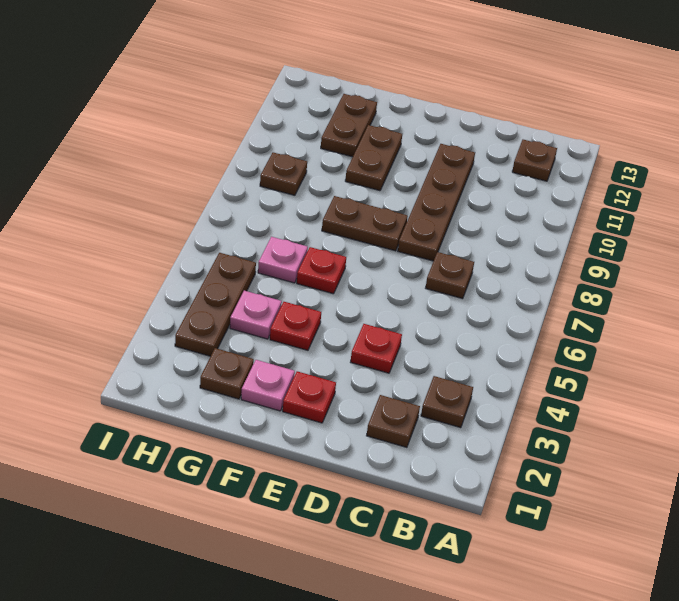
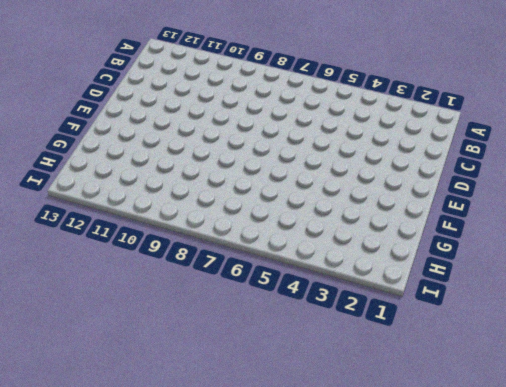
none -> brown 1x1 plate [421,376,473,428]
none -> brown 1x1 plate [512,140,557,181]
none -> brown 1x1 plate [367,395,420,447]

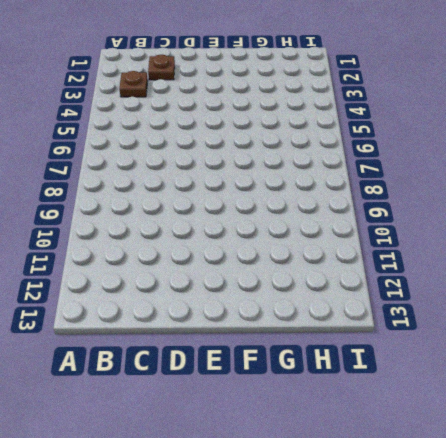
none -> brown 1x1 plate [512,140,557,181]
none -> brown 1x1 plate [426,252,474,299]
none -> red 1x1 plate [351,324,402,373]

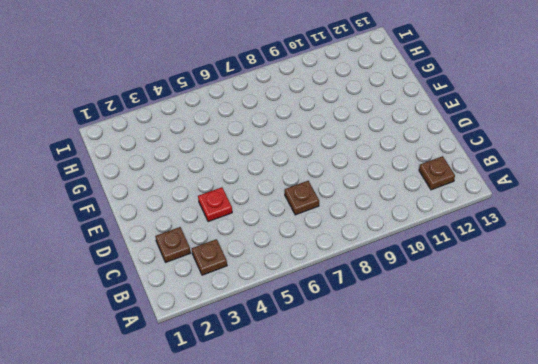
none -> brown 1x4 plate [398,144,475,261]
none -> red 1x1 plate [283,371,336,423]
none -> brown 1x2 plate [322,196,408,251]

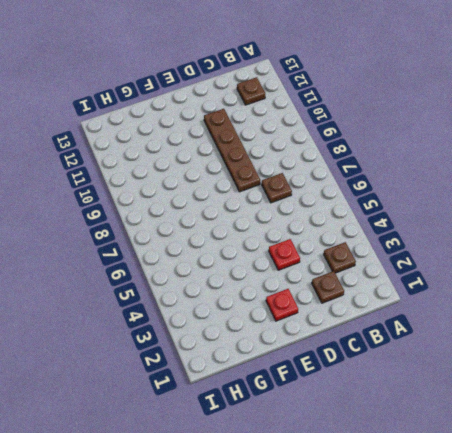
none -> brown 1x2 plate [322,196,408,251]
none -> pink 1x1 plate [241,360,295,411]
none -> red 1x1 plate [270,302,321,350]

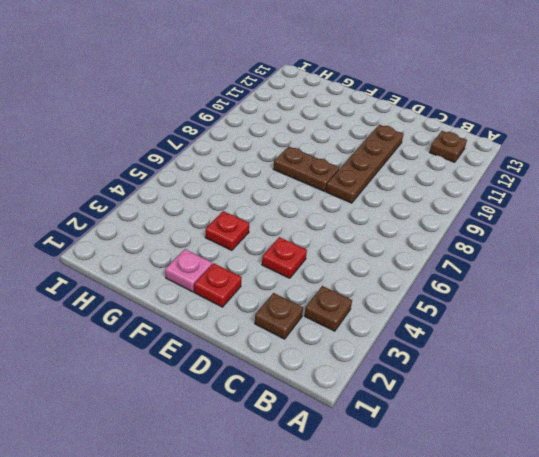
none -> brown 1x1 plate [426,252,474,299]
none -> red 1x1 plate [297,247,346,294]
none -> brown 1x2 plate [345,125,402,191]

